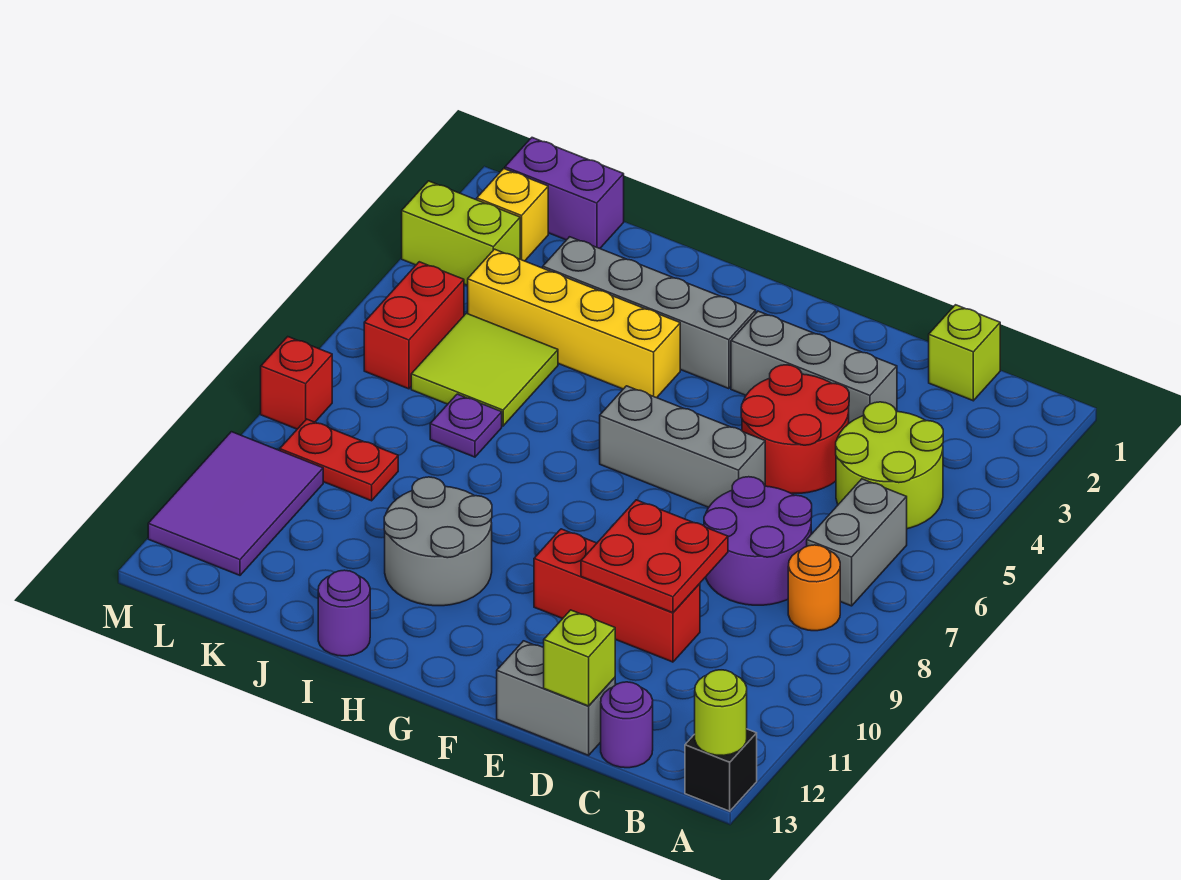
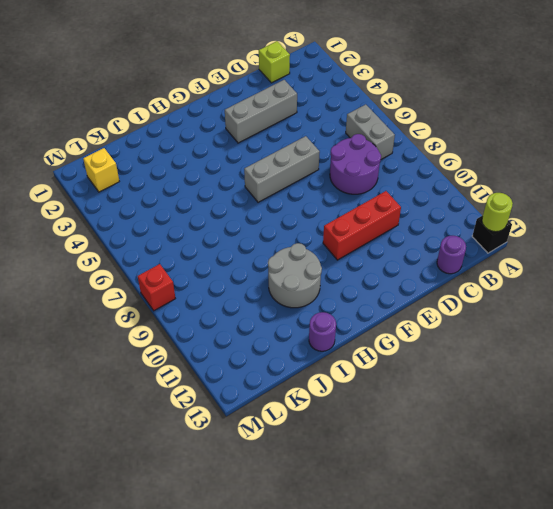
none -> lime 2x2 round brick [836,402,943,529]
none -> orange 1x1 round brick [788,545,840,631]
none -> red 2x2 round brick [741,365,849,494]

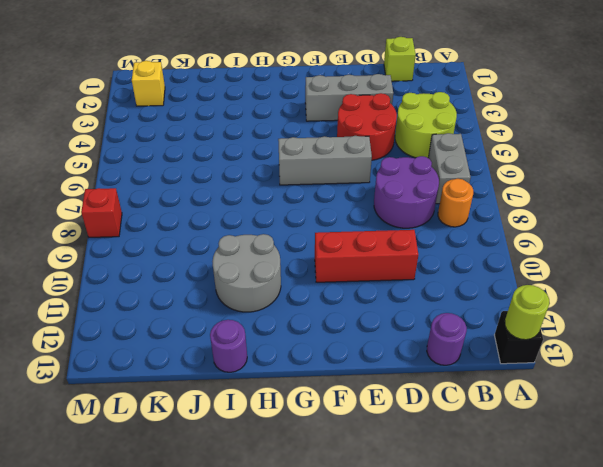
none -> grey 1x2 brick [497,641,615,755]
none -> grey 1x4 brick [543,237,756,389]
none -> yellow 1x4 brick [468,249,680,398]

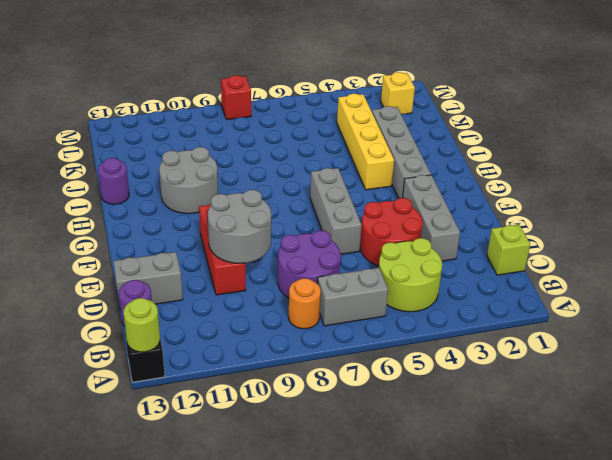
grey 2x2 round brick [208,190,271,263] -> red 2x2 plate [581,500,728,613]
grey 1x2 brick [113,252,183,309] -> grey 1x2 brick turned to [497,641,615,755]
none -> lime 2x2 tile [411,313,558,426]
none -> purple 1x1 plate [430,394,502,457]
none -> purple 1x2 brick [505,138,624,248]

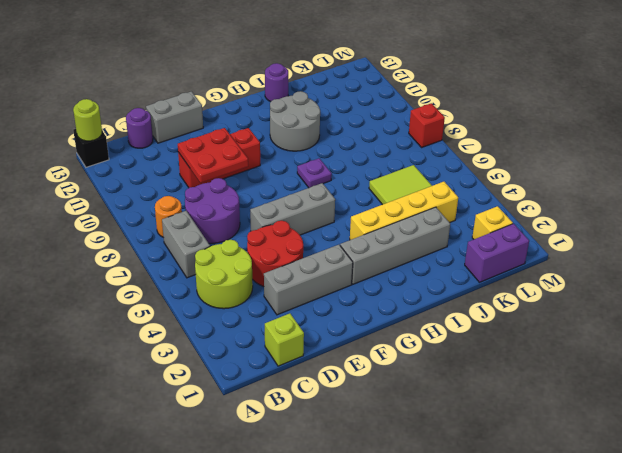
purple 1x1 plate [297,158,332,188] -> purple 1x1 plate moved to [430,394,502,457]
none -> red 1x2 plate [280,419,398,501]
none -> lime 1x2 brick [402,181,520,285]
none -> red 1x2 brick [364,262,464,389]

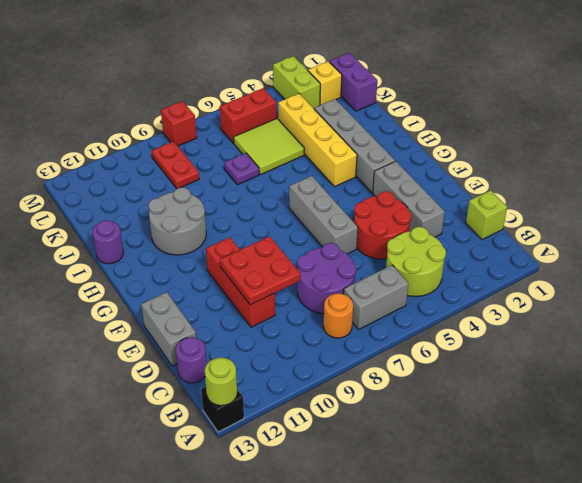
none -> purple 2x3 tile [148,432,323,575]
none -> lime 1x1 brick [544,610,615,706]

